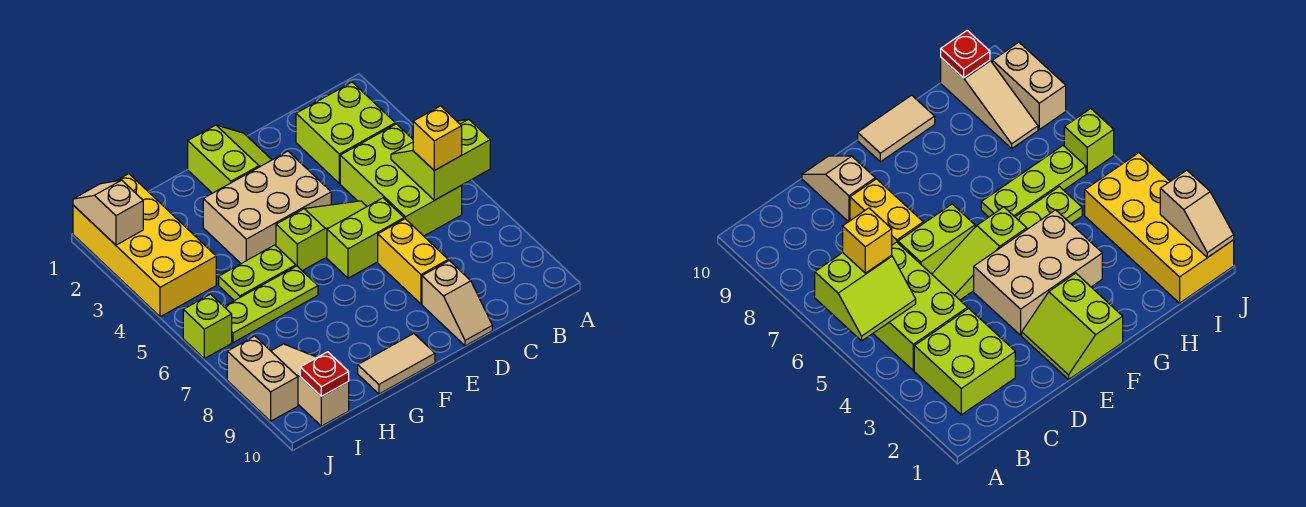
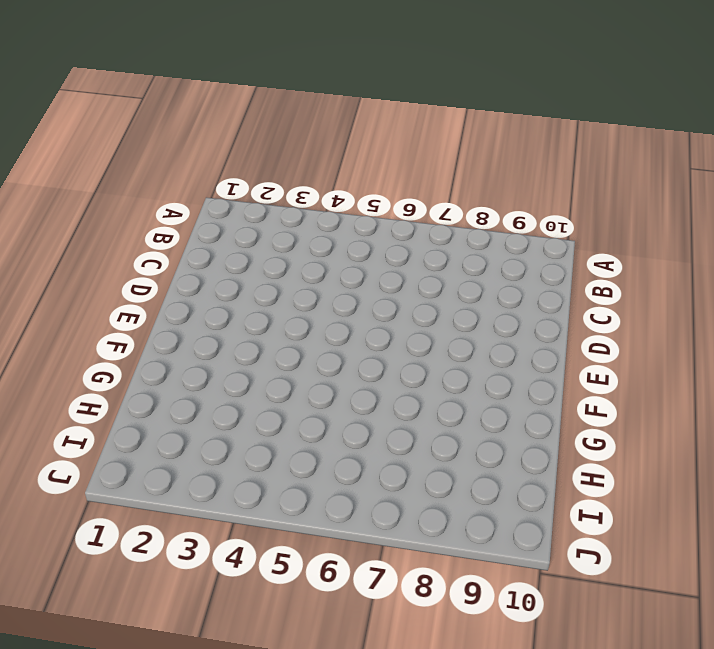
none -> lime 2x2 brick [296,82,395,183]
none -> lime 2x3 brick [340,124,462,236]
none -> lime 1x3 slope [276,201,367,271]

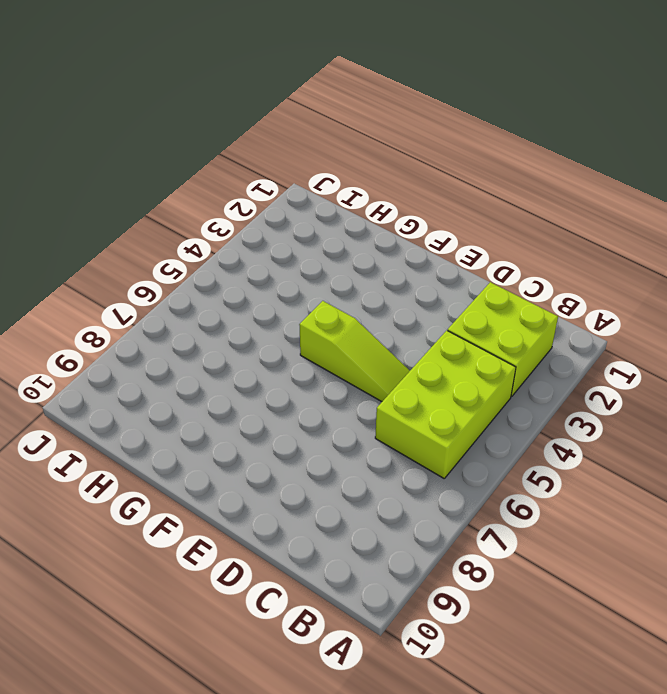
none -> lime 1x2 brick [327,198,404,278]
none -> yellow 1x2 brick [378,219,448,304]
none -> tan 1x2 slope [422,261,492,346]

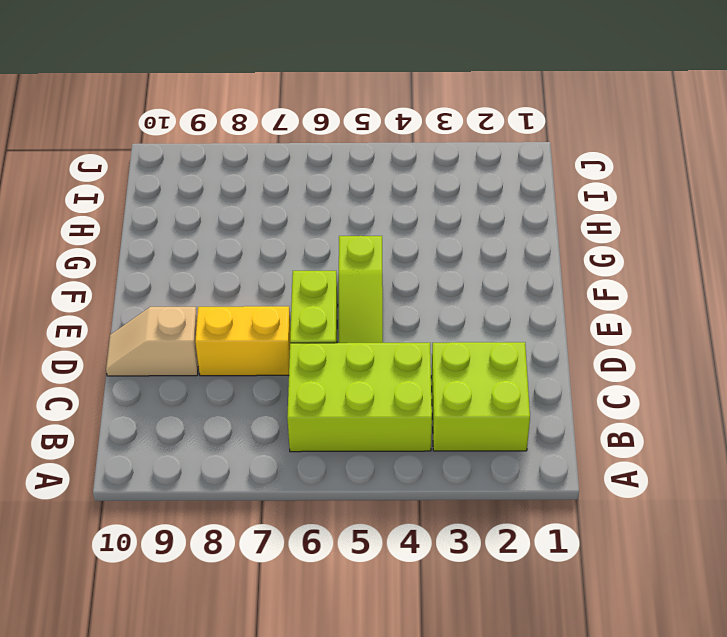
none -> lime 2x2 slope [188,125,272,193]
none -> tan 2x3 brick [203,151,331,263]
none -> tan 1x2 tile [358,334,435,394]

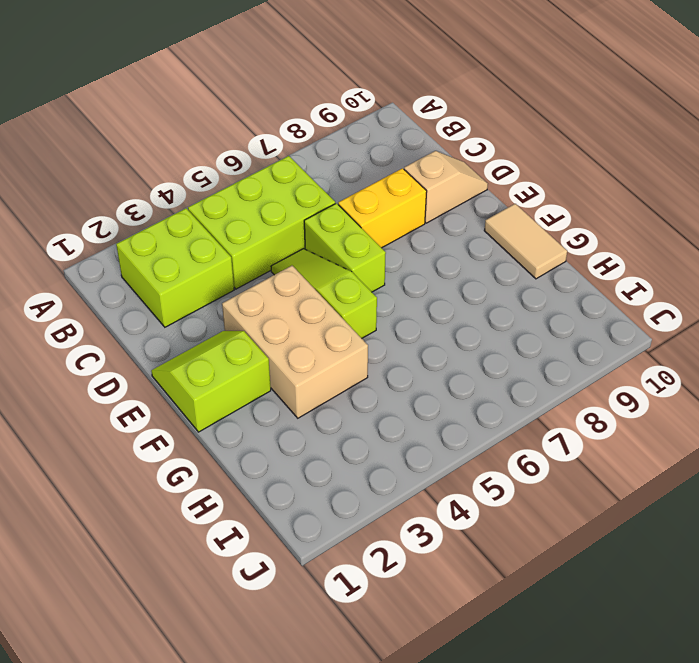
none -> lime 1x2 plate [219,245,296,301]
none -> lime 1x3 plate [224,266,318,343]
none -> yellow 2x4 brick [73,174,216,317]

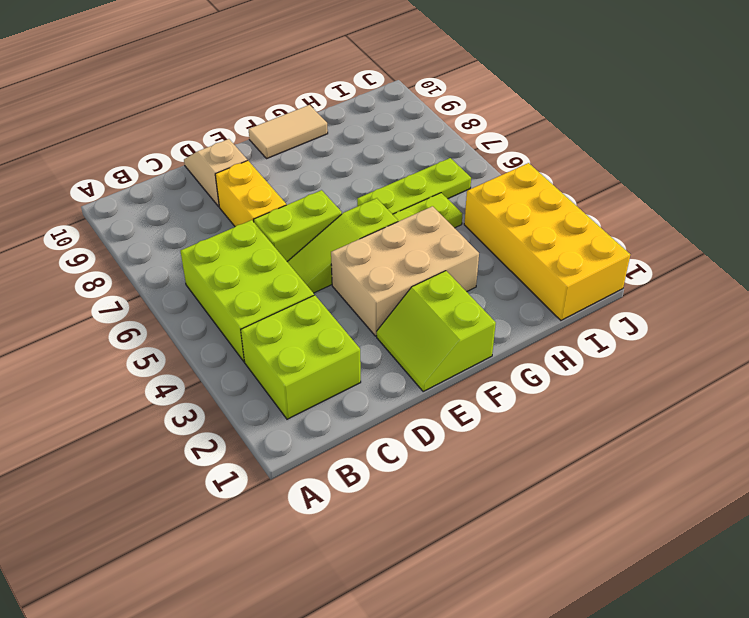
none -> tan 1x3 slope [271,344,349,426]
none -> lime 1x1 brick [183,294,232,359]
none -> tan 1x2 brick [227,336,298,421]

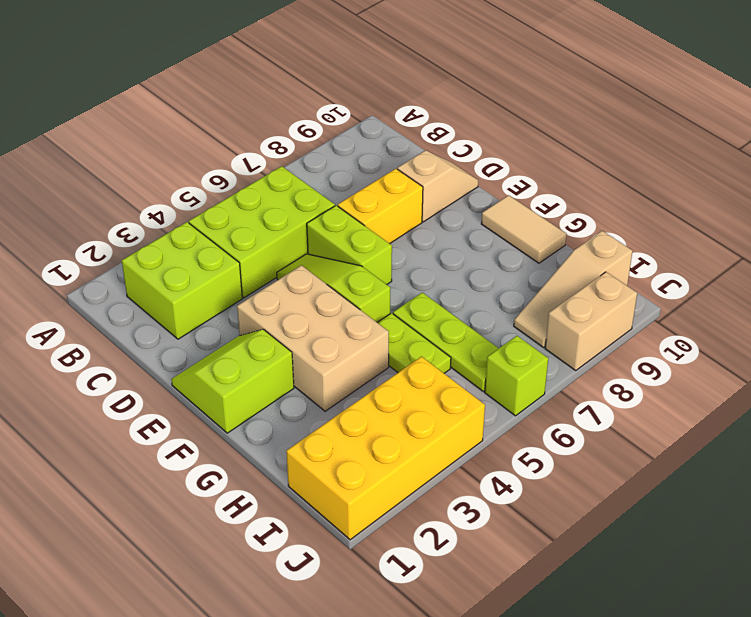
none -> lime 2x2 slope [391,119,490,200]
none -> red 1x1 plate [300,352,349,396]
none -> tan 1x2 slope [73,180,143,245]

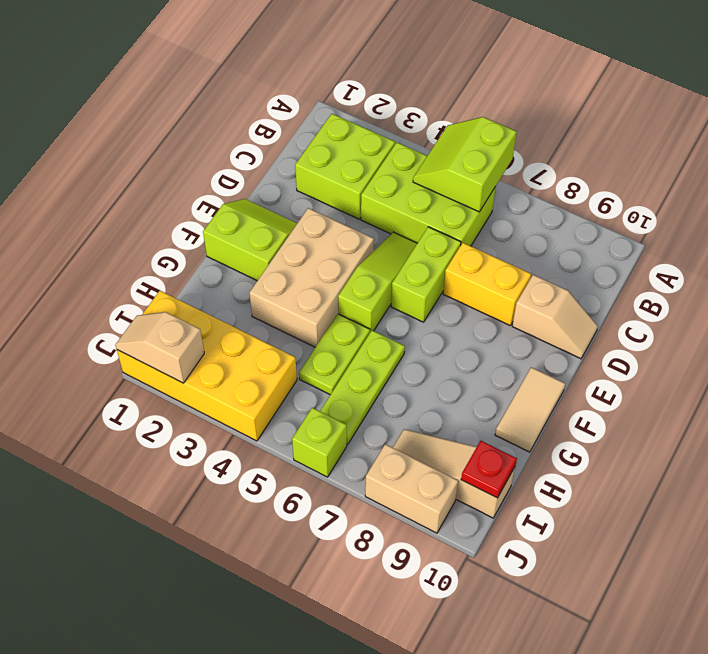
none -> yellow 1x1 brick [413,106,462,170]

